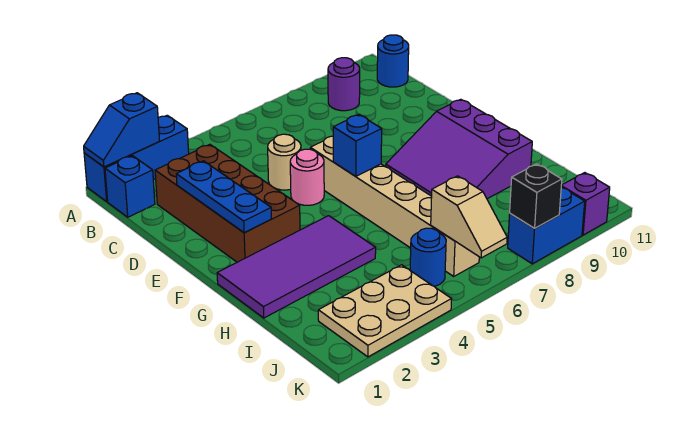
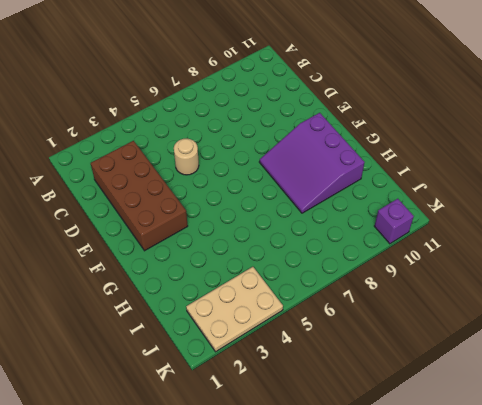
none -> blue 1x3 brick [84,115,189,202]
none -> blue 1x1 brick [105,156,155,217]
none -> purple 1x1 round brick [328,58,360,111]

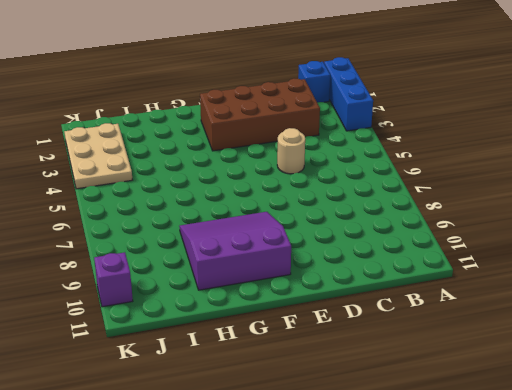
none -> purple 1x1 round brick [328,58,360,111]
none -> blue 1x1 round brick [377,35,409,87]
none -> pink 1x1 round brick [290,149,324,205]

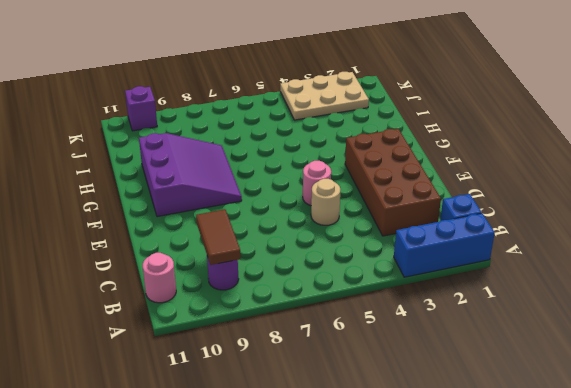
brown 1x2 tile [196,209,241,265] -> none
pink 1x1 round brick [143,253,176,303] -> blue 1x1 round brick [377,35,409,87]
none -> tan 1x6 brick [310,136,479,276]
none -> purple 2x4 tile [217,216,376,318]
none -> blue 1x1 round brick [410,228,446,286]

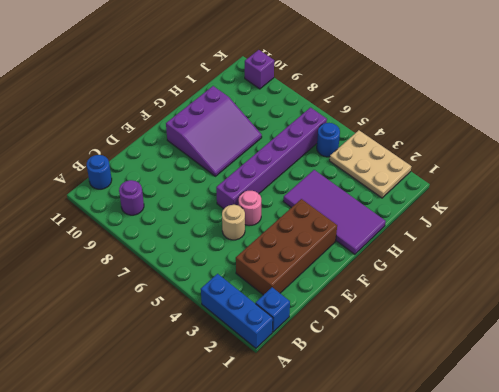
purple 1x6 brick [216,108,327,209] -> tan 1x6 brick [310,136,479,276]
none -> blue 1x2 brick [508,187,585,264]
none -> blue 1x2 slope [84,93,160,167]
none -> blue 1x3 plate [176,161,271,233]

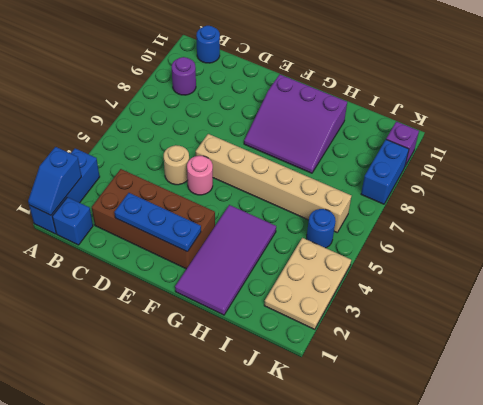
none -> blue 1x1 brick [333,115,382,176]
none -> tan 1x2 slope [431,176,507,258]
none -> black 1x1 brick [510,164,562,228]

